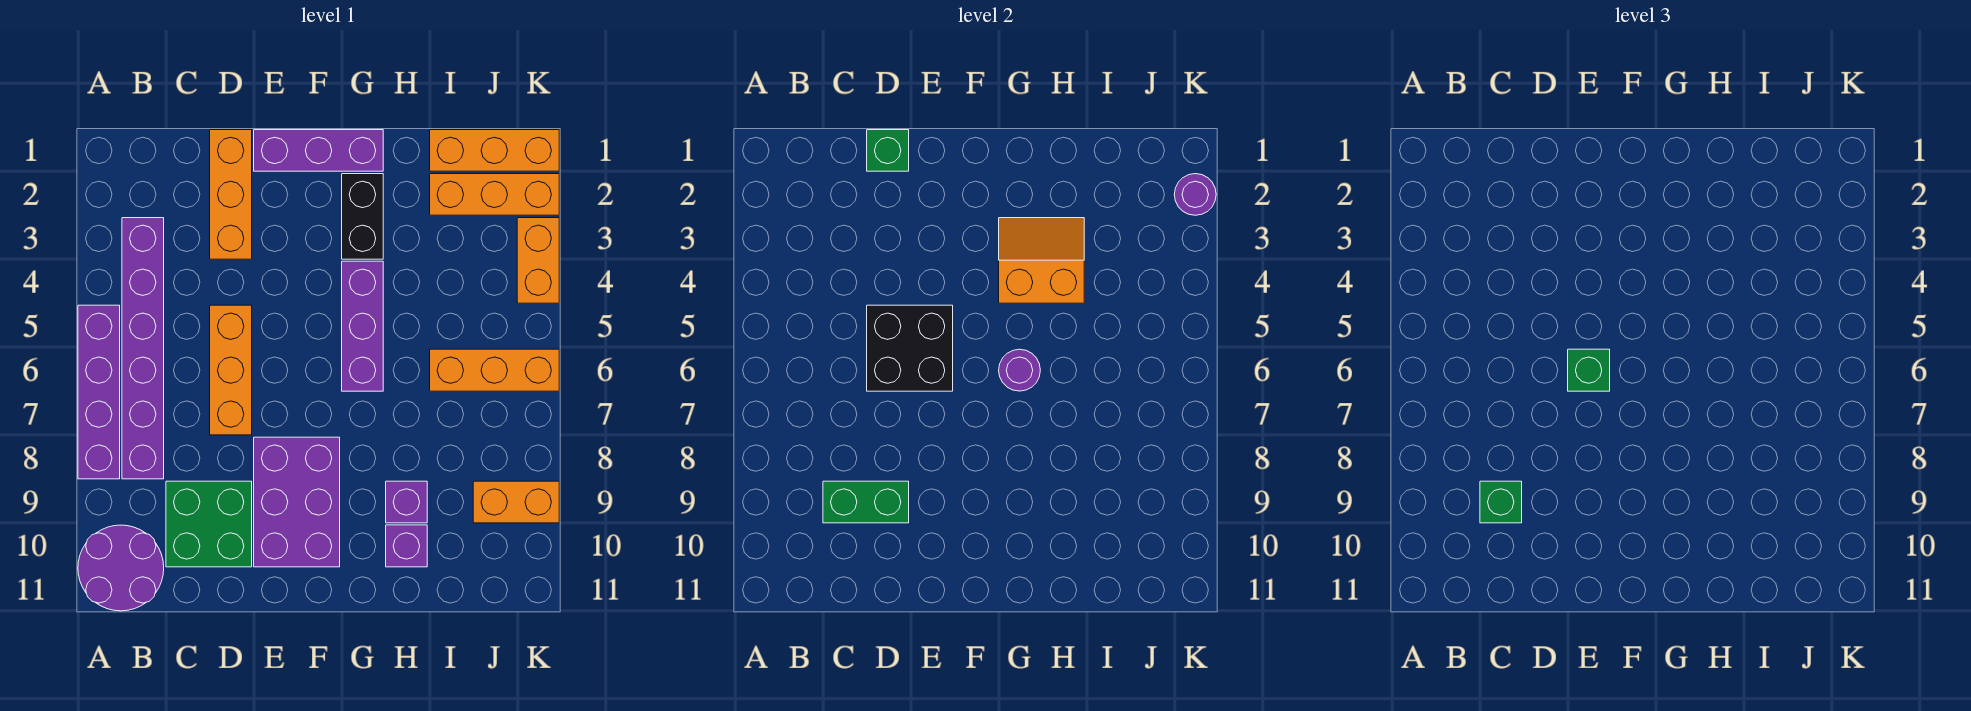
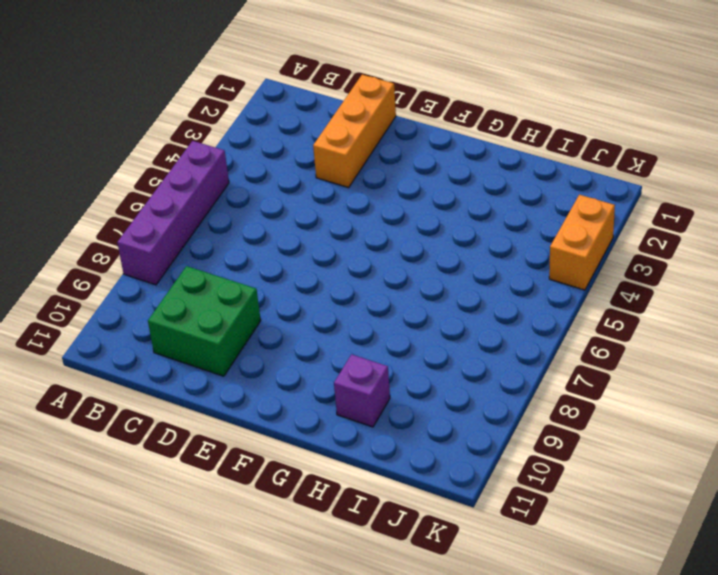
none -> purple 2x2 round brick [78,525,164,611]
none -> purple 1x6 brick [122,218,164,479]
none -> orange 1x3 brick [210,305,252,435]

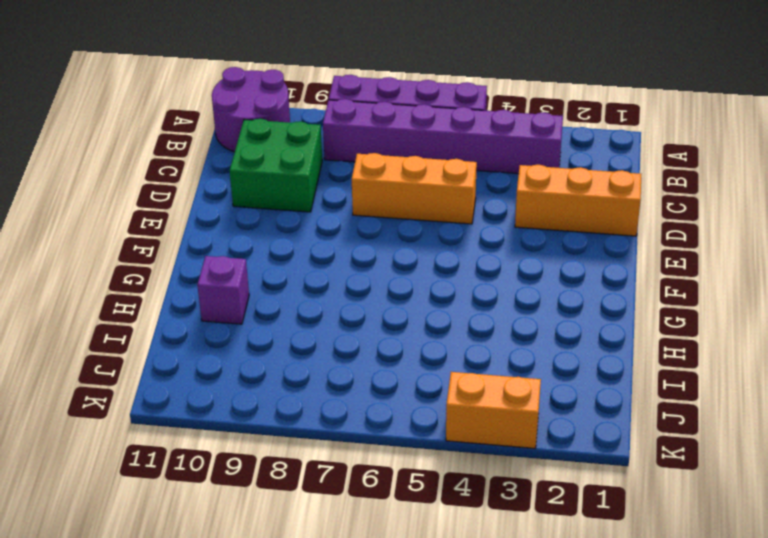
none -> purple 1x3 brick [254,130,383,171]
none -> purple 2x3 brick [254,437,340,567]
none -> black 1x2 brick [342,174,383,259]

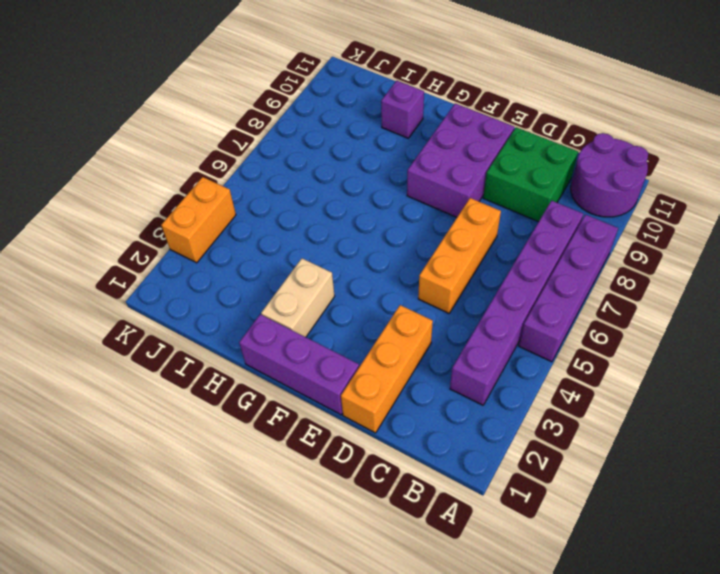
tan 1x2 brick [261,259,335,337] -> black 1x2 brick [342,174,383,259]
none -> purple 1x3 brick [342,261,383,391]
none -> purple 1x1 brick [386,481,427,523]
none -> orange 1x3 brick [430,130,559,171]

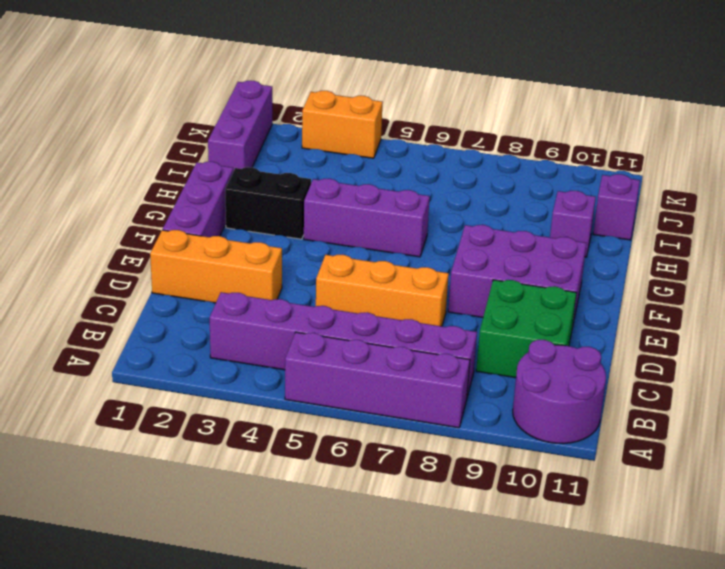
purple 1x3 brick [208,81,272,171] -> orange 1x3 brick [430,130,559,171]
purple 1x1 brick [593,174,640,240] -> purple 1x1 brick moved to [386,481,427,523]
none -> orange 1x3 brick [430,174,559,215]
none -> orange 1x3 brick [430,349,559,391]
none -> orange 1x2 brick [473,481,559,523]

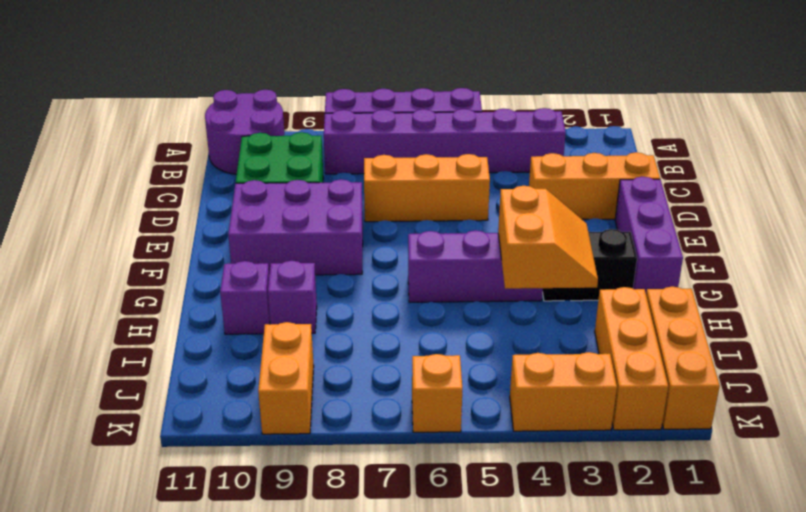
orange 1x1 brick [412,354,462,432] -> orange 1x3 brick [430,349,559,391]
none -> green 1x2 brick [823,481,909,523]
none -> green 1x1 brick [867,130,909,171]
none -> black 2x2 brick [867,305,953,391]

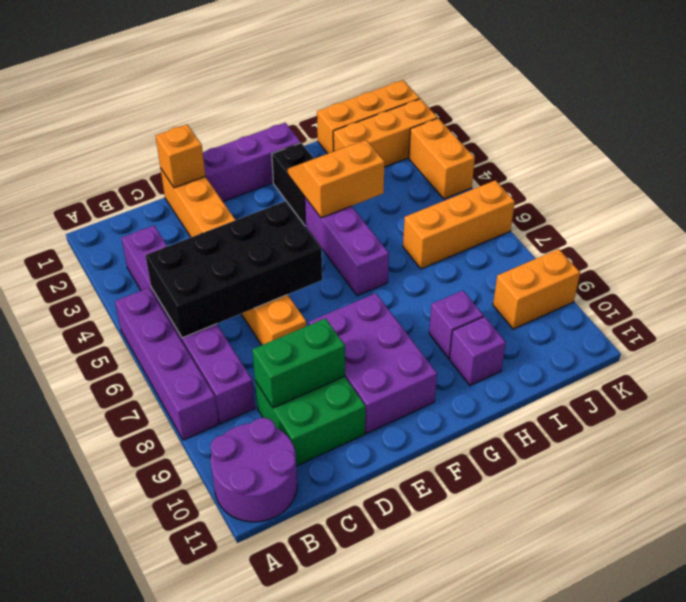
black 2x4 brick [145,201,322,338] -> black 2x2 brick [867,305,953,391]
orange 1x1 brick [156,124,205,188] -> green 1x1 brick [867,130,909,171]
none -> purple 1x1 round brick [999,349,1040,391]
none -> purple 1x1 round brick [1174,174,1216,215]
none -> green 1x1 brick [1480,481,1522,523]

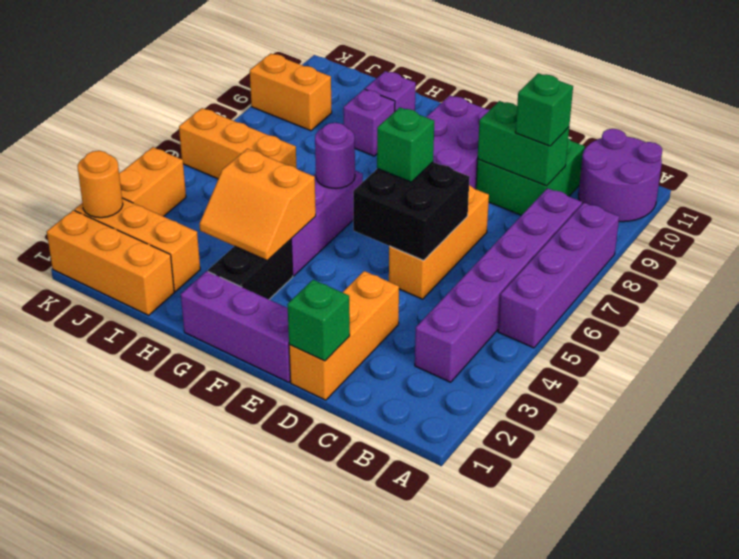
orange 1x1 round brick [77,151,123,218] -> purple 1x1 round brick [1174,174,1216,215]

